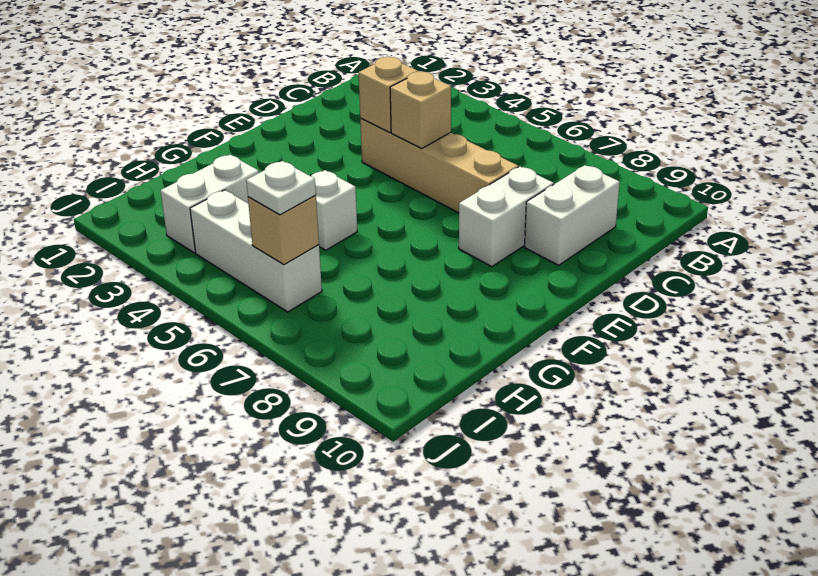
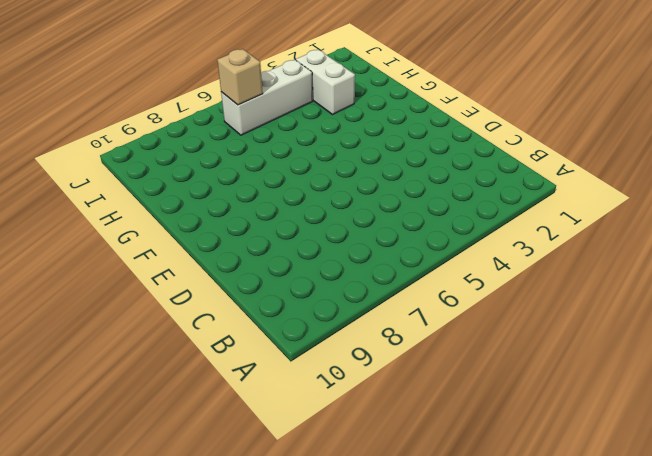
none -> white 1x2 brick [525,165,620,265]
none -> tan 1x4 brick [360,119,518,213]

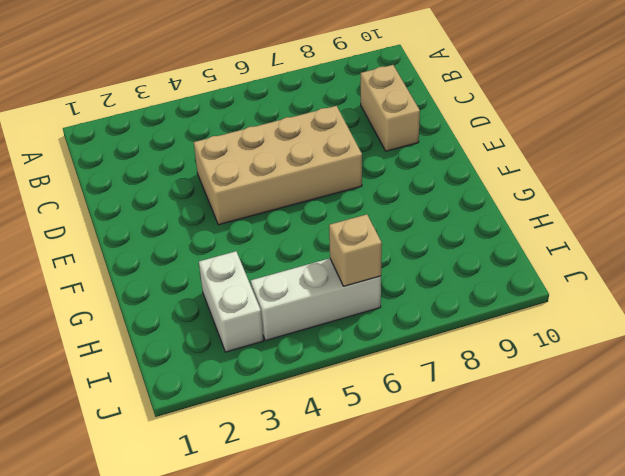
tan 1x2 brick [361,65,420,151] -> white 1x2 brick [525,165,620,265]
tan 2x4 brick [194,106,362,225] -> tan 1x4 brick [360,119,518,213]
none -> white 1x2 brick [459,167,554,267]
none -> white 1x1 brick [311,170,357,250]

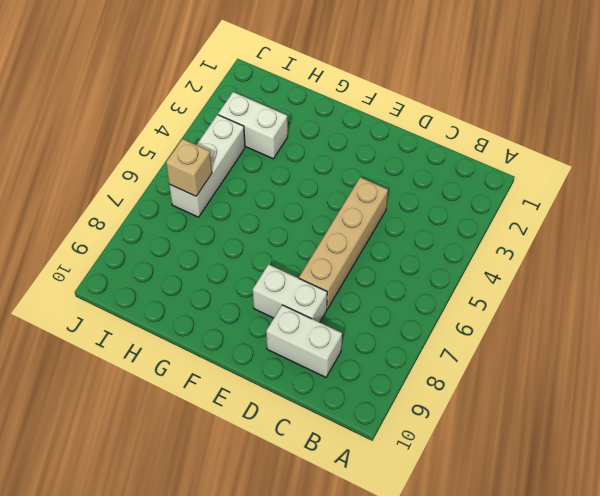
none -> white 1x1 brick [311,170,357,250]
none -> tan 1x1 brick [359,57,418,132]

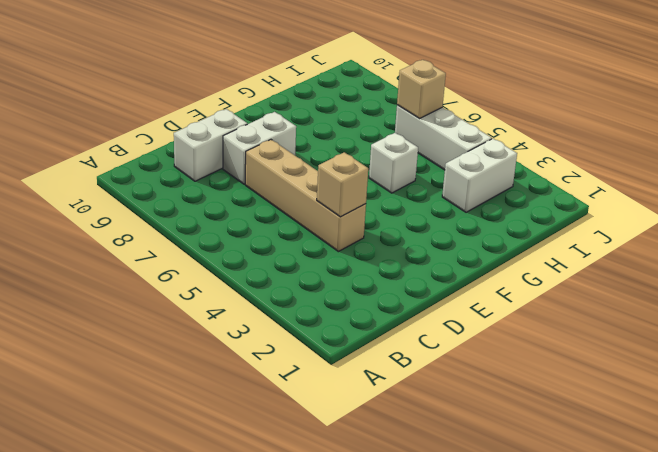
none -> tan 1x1 brick [390,71,451,148]
none -> white 1x1 plate [246,161,316,215]

